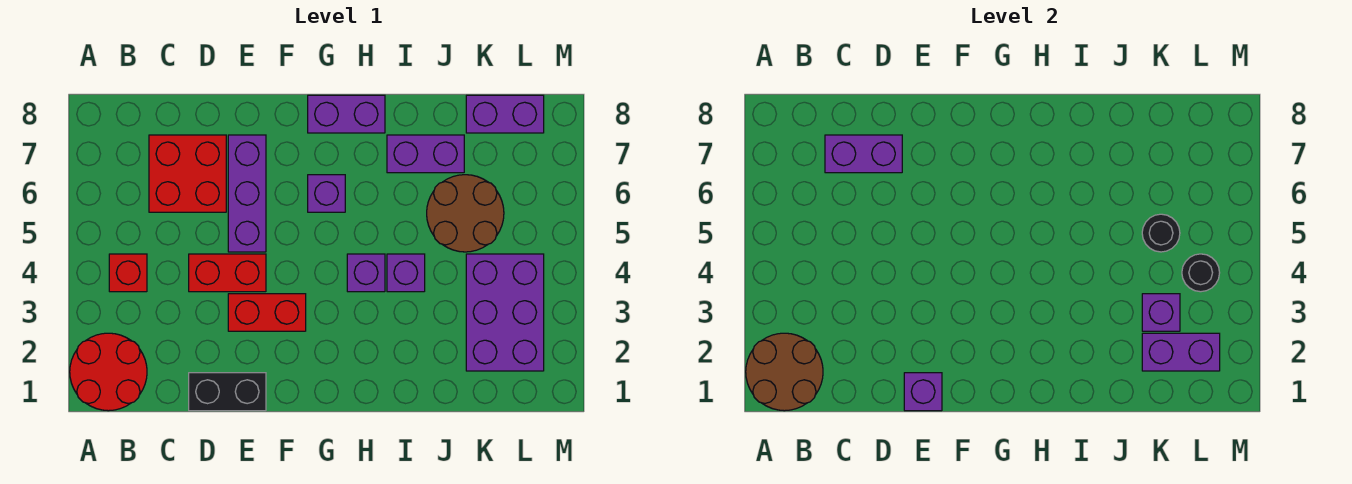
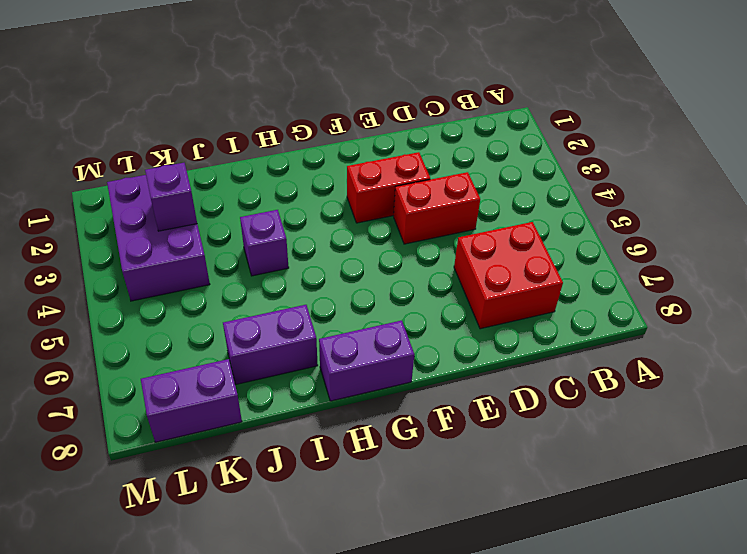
none -> red 2x2 round brick [70,333,147,411]
none -> red 1x1 brick [109,254,147,292]
none -> black 1x2 brick [189,373,266,411]

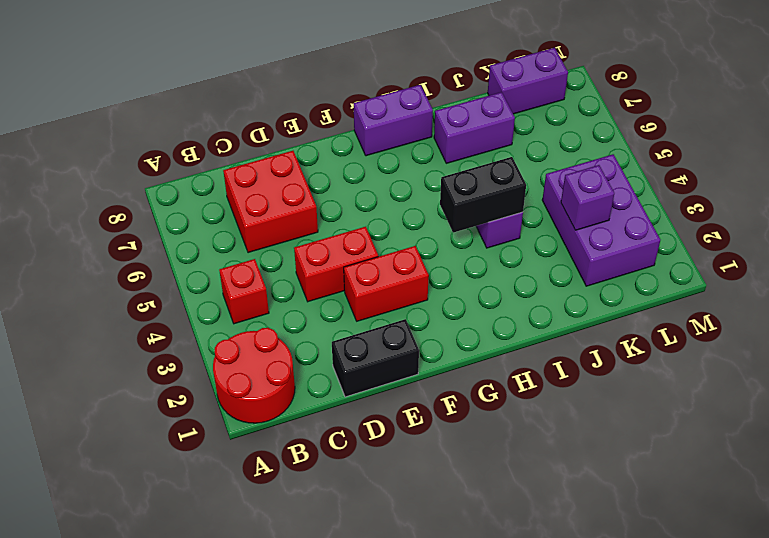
black 1x2 brick [440,157,526,233] -> none
none -> purple 1x3 brick [228,135,266,252]
none -> purple 1x1 brick [308,175,345,212]
none -> purple 1x1 brick [347,254,385,292]

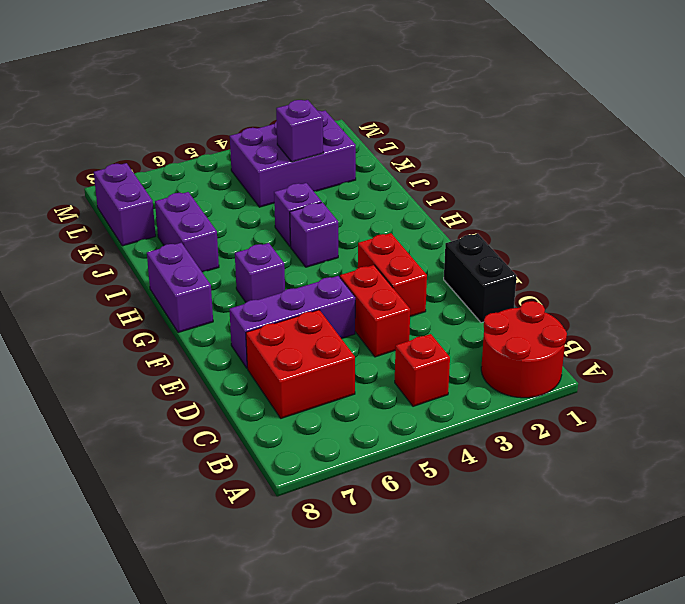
none -> brown 2x2 round brick [427,175,504,252]
none -> brown 2x2 round brick [746,333,823,411]
none -> purple 1x2 brick [825,135,902,173]

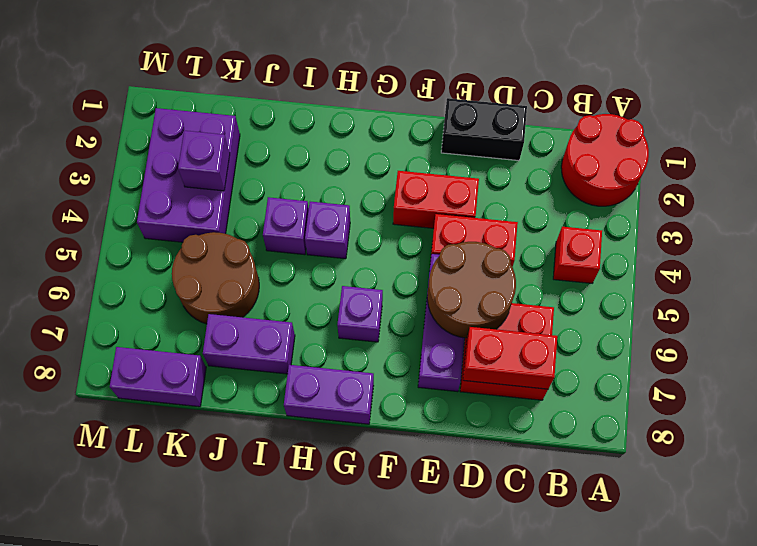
red 1x2 brick [463,327,557,389] -> purple 1x2 brick [825,135,902,173]
brown 2x2 round brick [427,242,516,338] -> brown 2x2 round brick moved to [746,333,823,411]
none -> purple 1x1 brick [904,373,942,411]
none -> purple 1x2 brick [1142,333,1220,371]
none -> black 1x1 round brick [1142,214,1180,252]

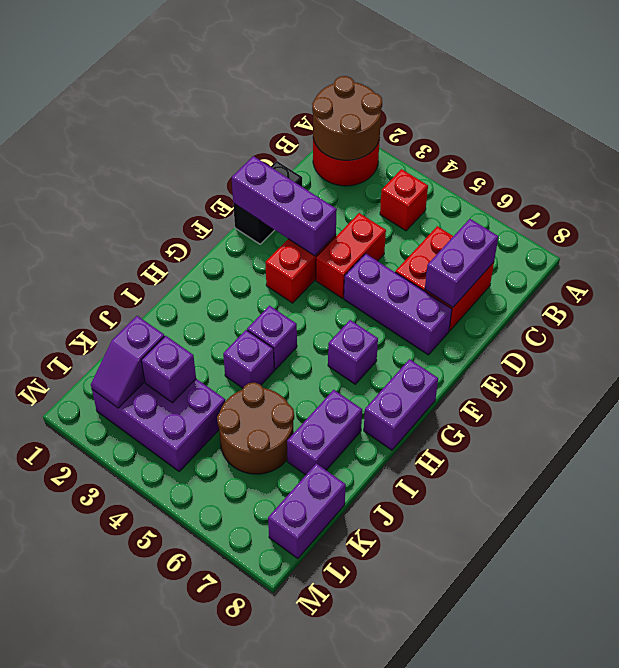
purple 1x3 brick [232,156,337,256] -> purple 1x1 brick [904,373,942,411]
purple 1x2 slope [91,316,165,408] -> purple 1x2 brick [1142,333,1220,371]
none -> black 1x1 round brick [1142,214,1180,252]
none -> black 1x1 round brick [1182,254,1220,292]

